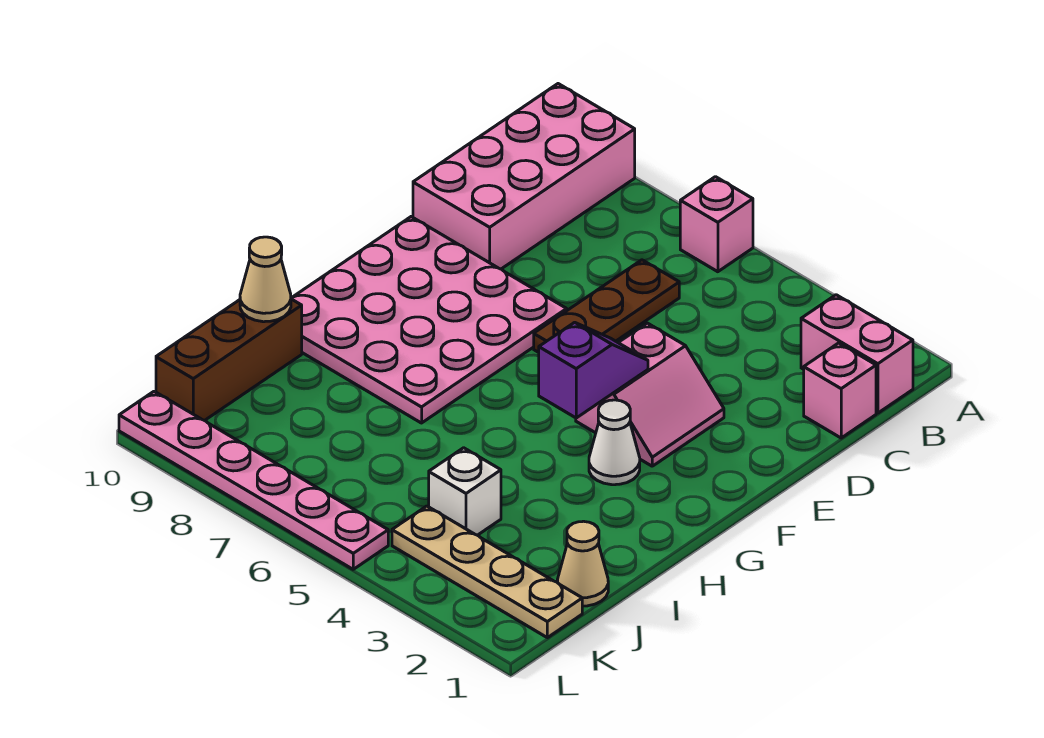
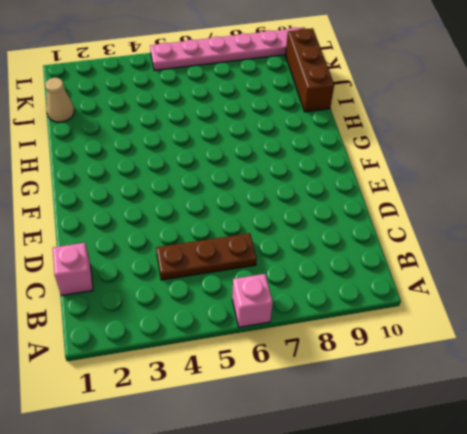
brown 1x3 plate [156,233,257,280] -> brown 1x3 plate turned to [534,260,679,352]
none -> pink 2x4 brick [413,84,635,269]
none -> pink 1x2 brick [801,295,913,413]
none -> pink 2x2 slope [576,323,724,466]

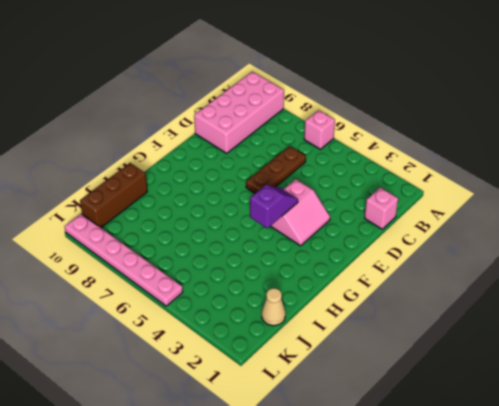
none -> pink 1x2 brick [801,295,913,413]
none -> pink 4x4 plate [291,217,567,423]
none -> white 1x1 cone [589,400,640,485]

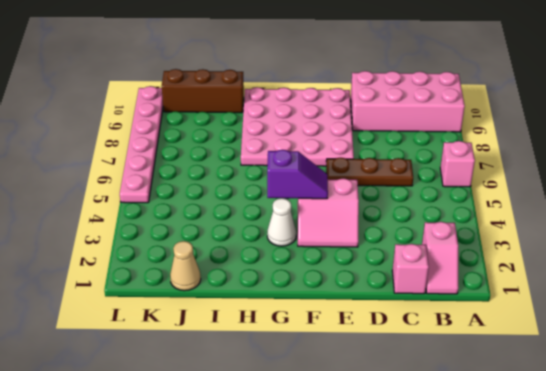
pink 1x2 slope [422,222,458,294] -> pink 1x2 brick [801,295,913,413]
none -> white 1x1 brick [429,448,501,535]
none -> tan 1x4 plate [392,506,582,638]
none -> tan 1x1 cone [240,237,291,322]

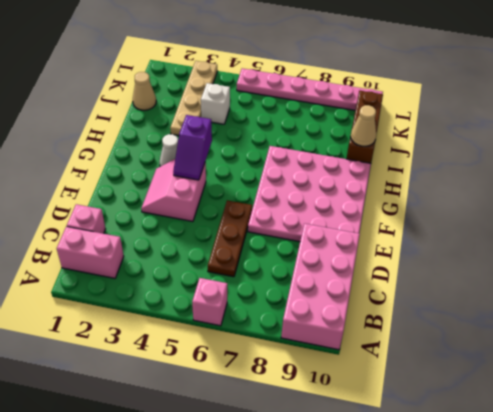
tan 1x4 plate [170,61,217,135] -> tan 1x4 plate turned to [392,506,582,638]

